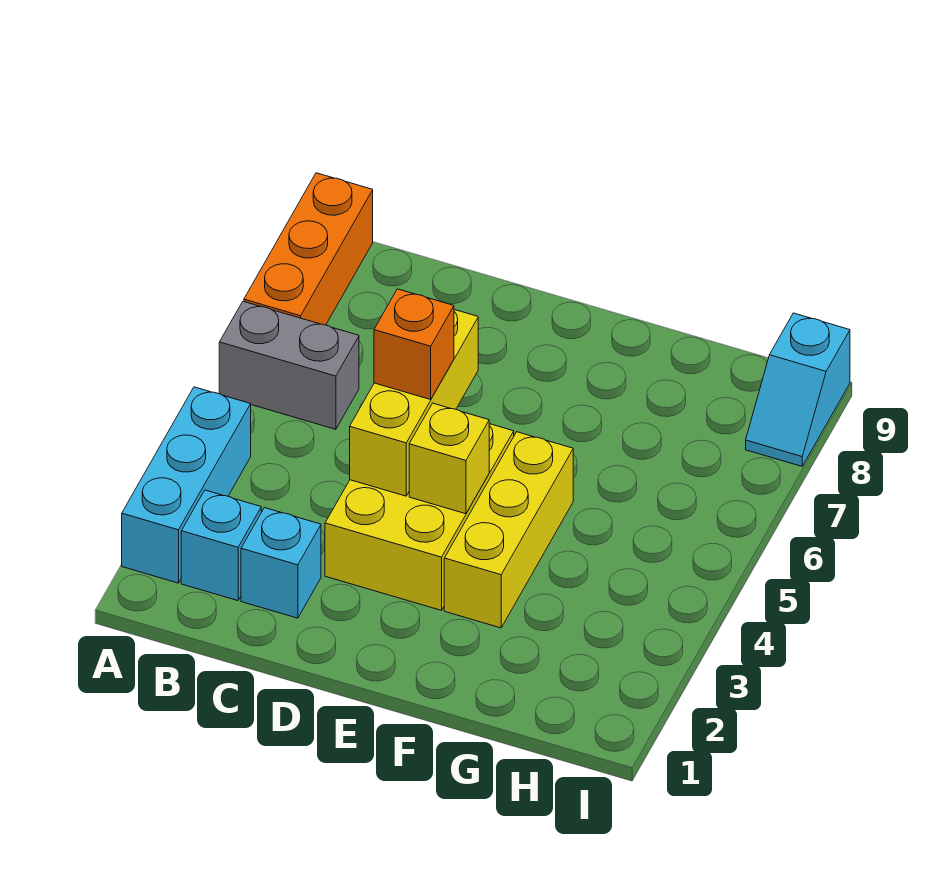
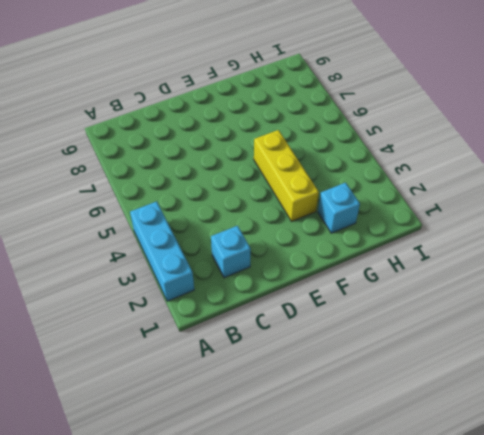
cyan 1x1 brick [318,183,360,233] -> cyan 1x1 brick moved to [181,490,261,601]
none -> grey 1x2 brick [219,301,359,429]
none -> orange 1x3 brick [244,173,373,325]

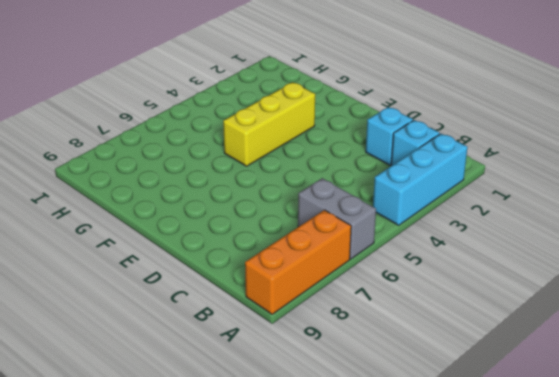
none -> yellow 2x3 brick [325,424,514,610]
none -> cyan 1x2 slope [746,313,850,466]

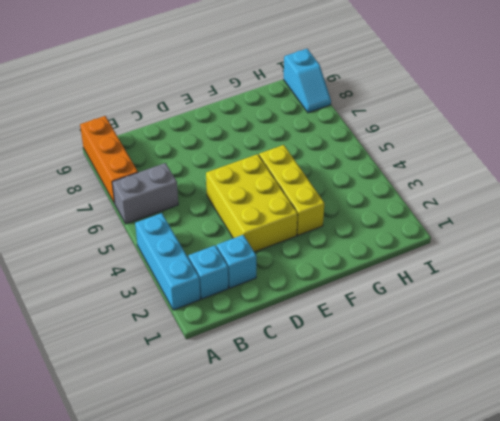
none -> yellow 1x3 brick [350,310,478,496]
none -> yellow 1x1 brick [409,403,489,514]

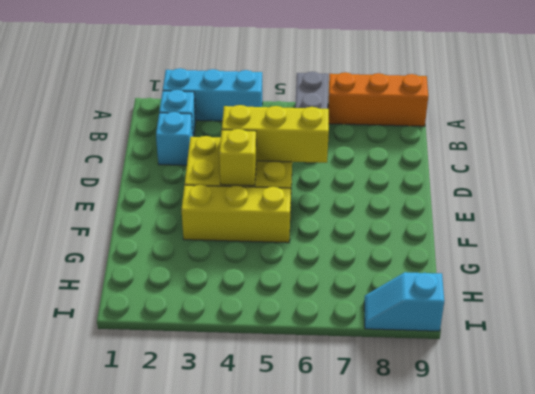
none -> orange 1x1 brick [374,289,454,399]

